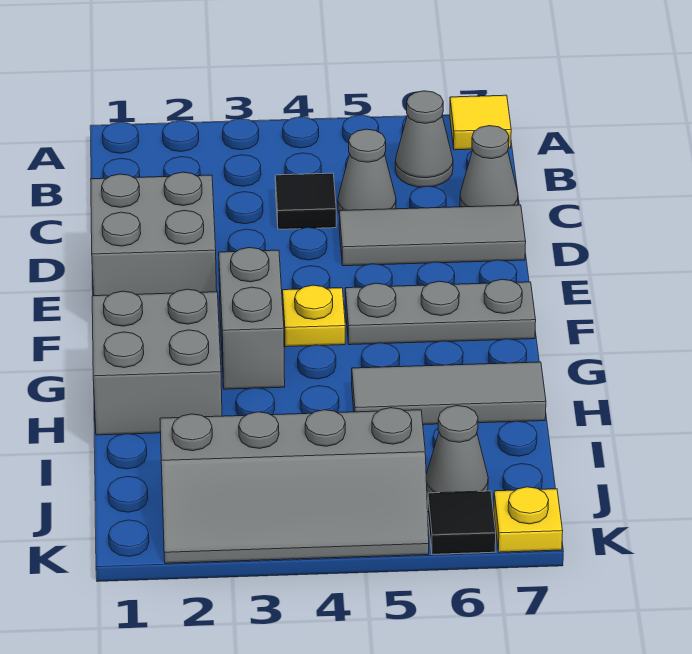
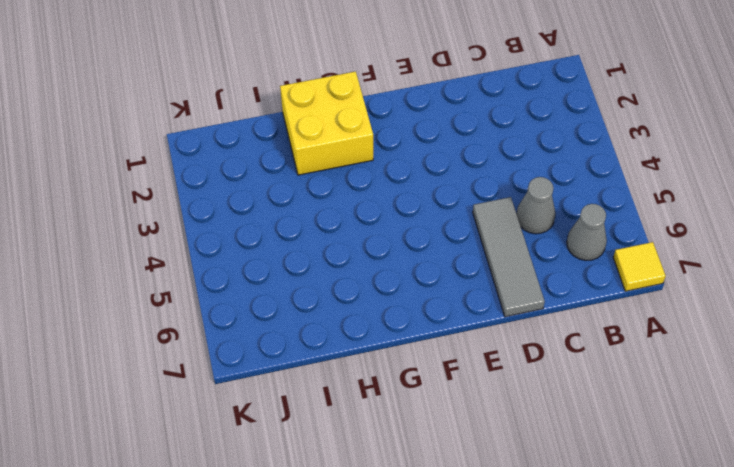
yellow 2x2 brick [280,71,373,175] -> grey 2x2 brick [92,289,222,435]
none -> black 1x1 tile [275,173,336,229]
none -> grey 1x1 cone [460,126,518,207]
none -> grey 2x2 brick [91,172,217,296]

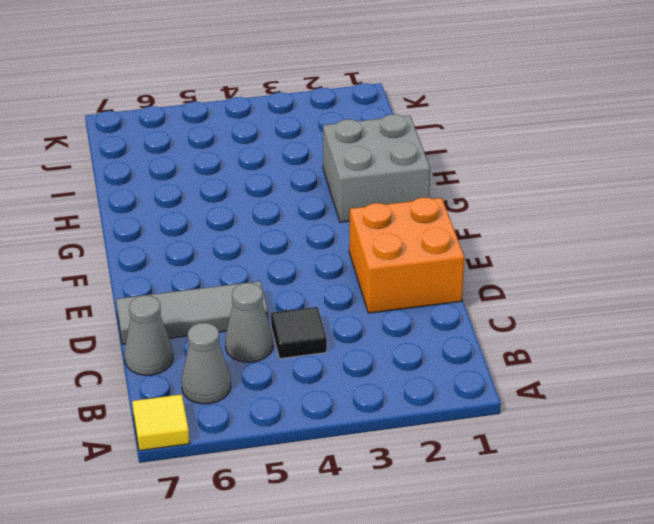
orange 2x2 brick [349,197,465,313] -> grey 2x2 brick [91,172,217,296]
none -> grey 1x2 brick [219,248,285,389]
none -> yellow 1x1 plate [283,285,345,347]
none -> grey 1x3 plate [345,279,536,345]

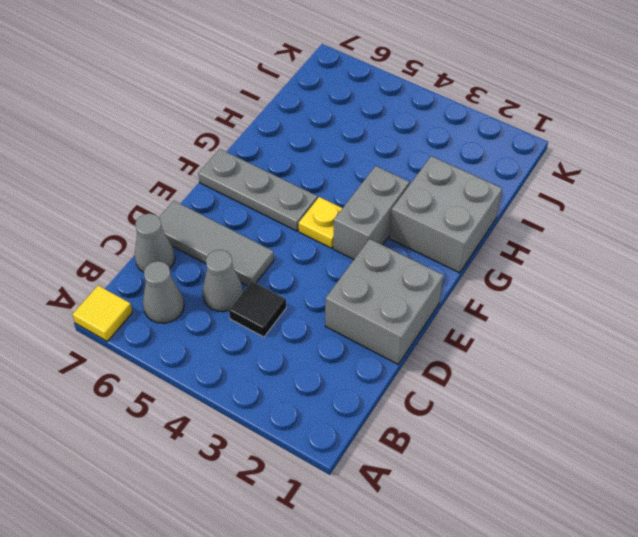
none -> grey 1x3 tile [352,362,546,425]
none -> grey 2x4 slope [160,408,429,563]
none -> grey 1x1 cone [426,406,488,495]

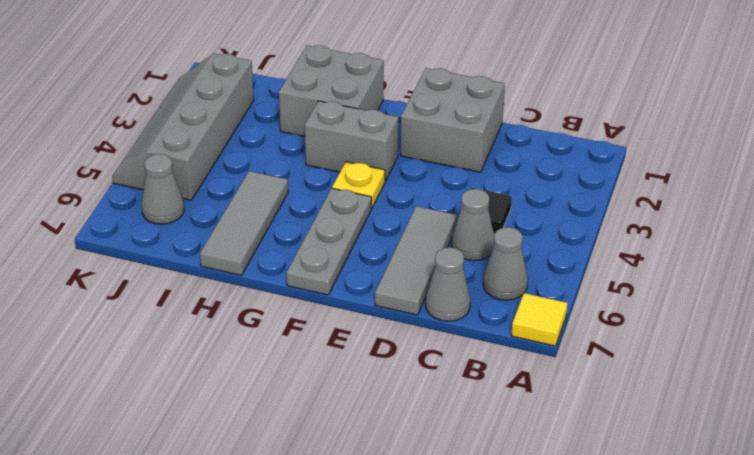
none -> black 1x1 tile [428,491,496,554]
none -> yellow 1x1 plate [494,487,563,552]

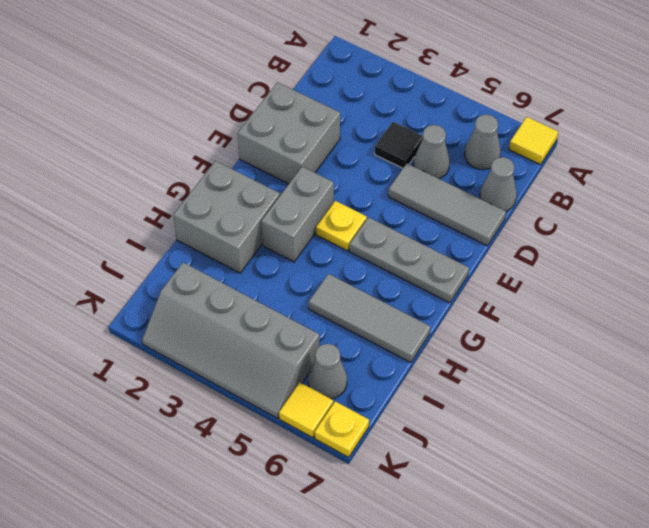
yellow 1x1 tile [279,382,333,438] -> black 1x1 tile [428,491,496,554]

